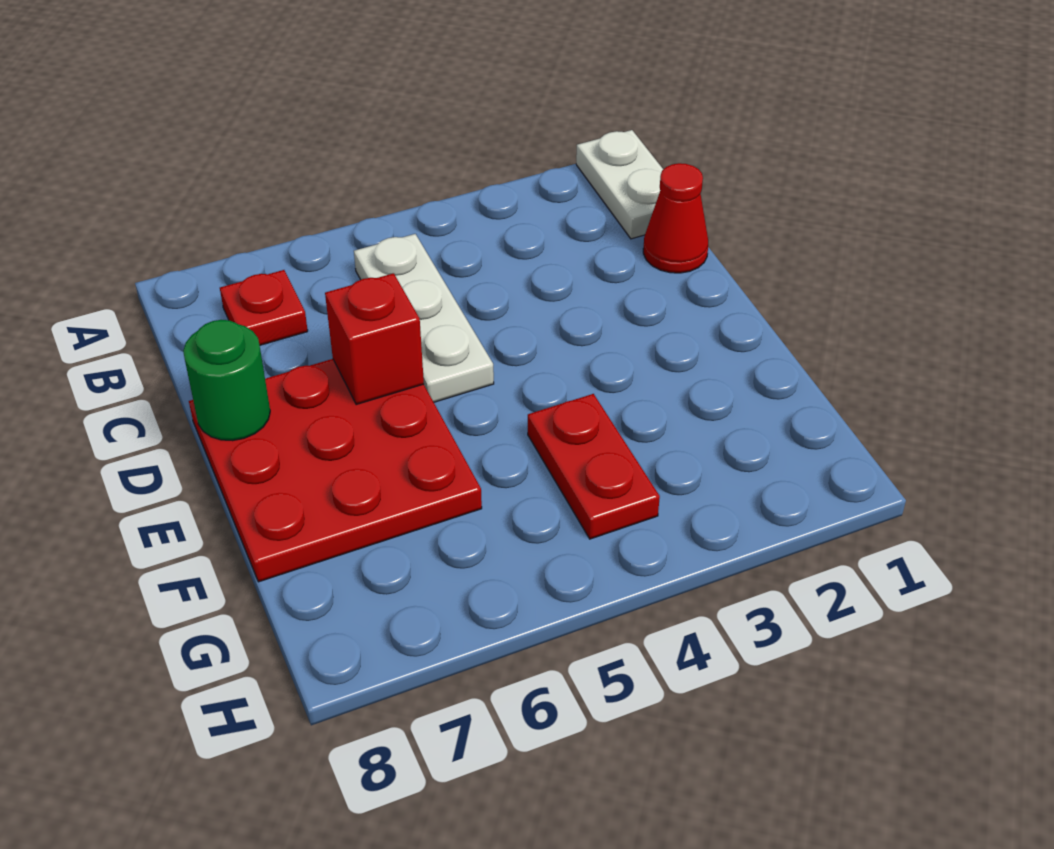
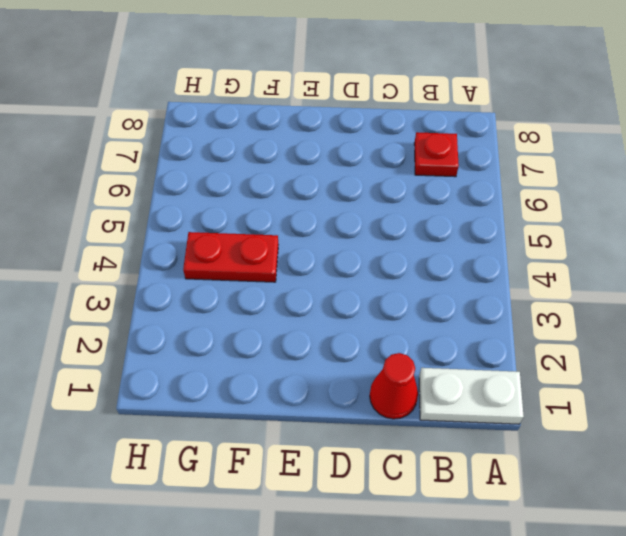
none -> white 1x3 plate [354,234,494,402]
none -> red 3x3 plate [189,359,482,582]

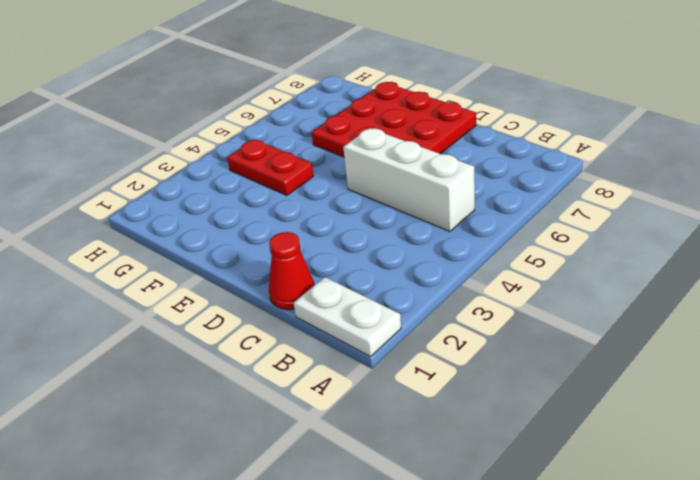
white 1x3 brick [343,128,475,232] -> white 1x3 plate [354,234,494,402]
none -> red 1x1 plate [220,270,308,345]
none -> red 1x1 brick [325,273,424,405]

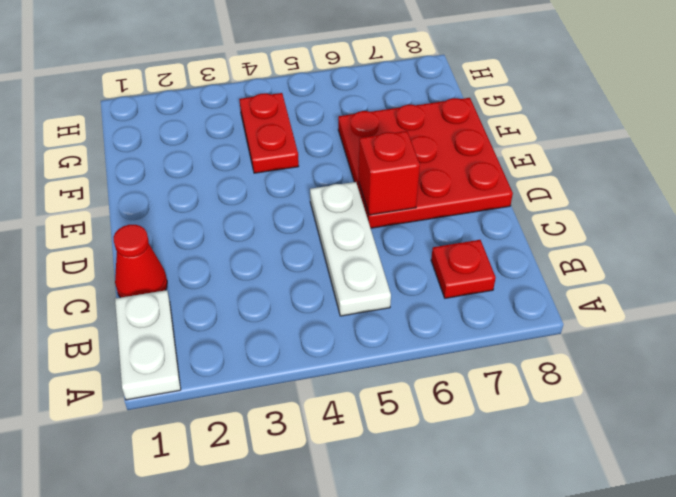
none -> green 1x1 round brick [183,320,270,441]

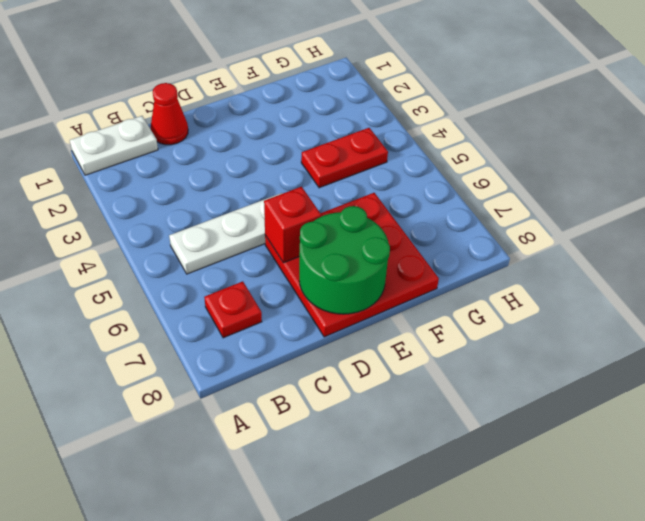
green 2x2 round brick [299,206,390,314] -> green 1x1 round brick [183,320,270,441]

